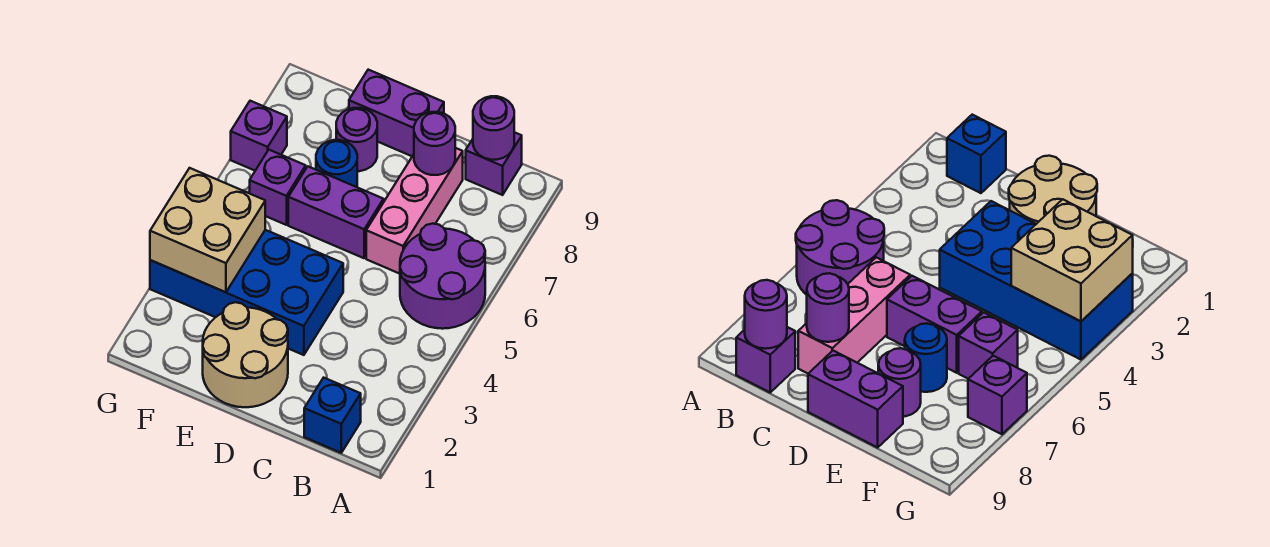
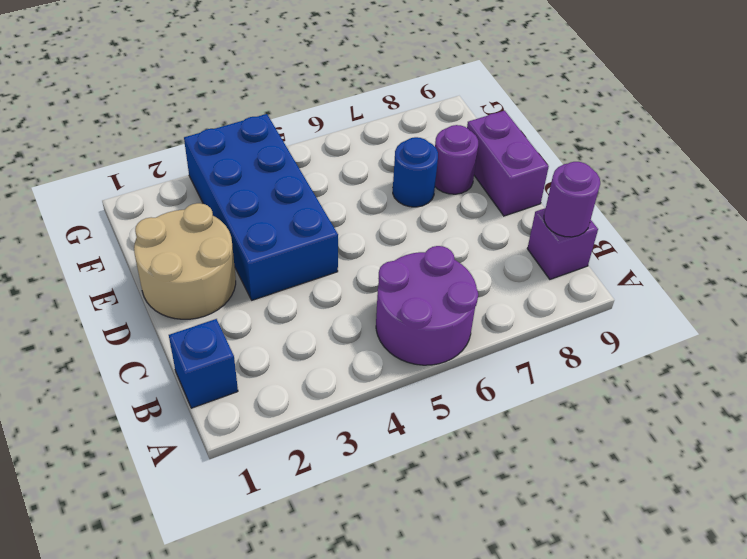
none -> pink 1x3 brick [366,148,463,274]
none -> purple 1x2 brick [288,167,384,258]
none -> purple 1x1 brick [250,150,306,225]

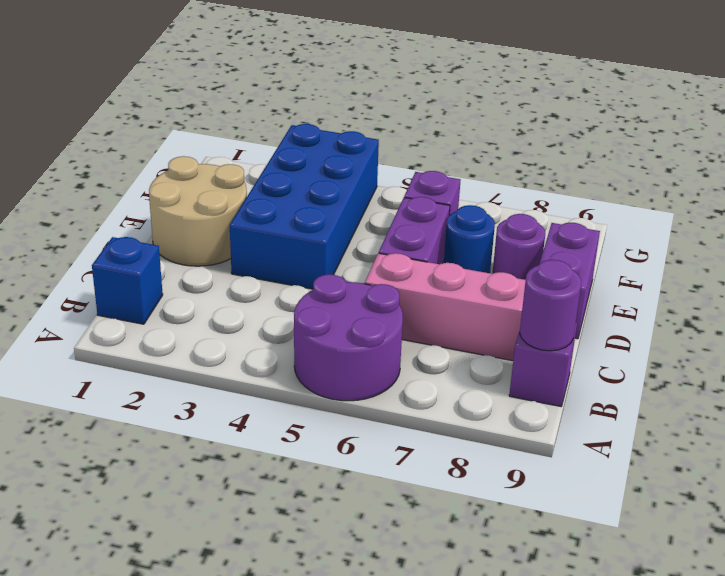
none -> purple 1x1 brick [231,101,287,171]
none -> purple 1x1 round brick [414,112,455,175]
none -> tan 2x2 brick [150,168,265,292]

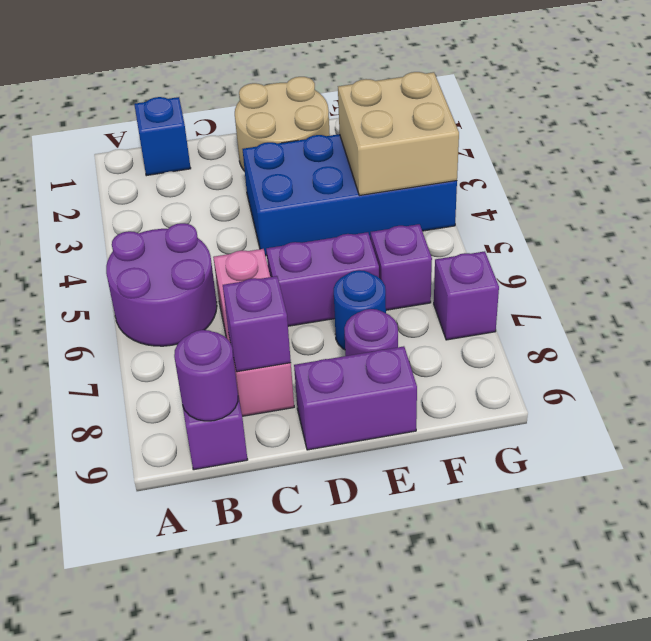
purple 1x1 brick [223,276,291,372] -> purple 1x1 round brick [414,112,455,175]

